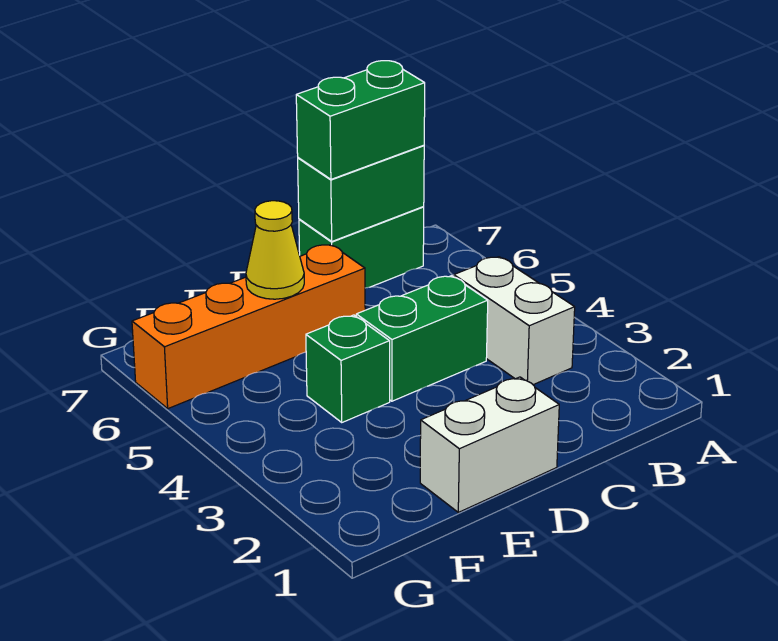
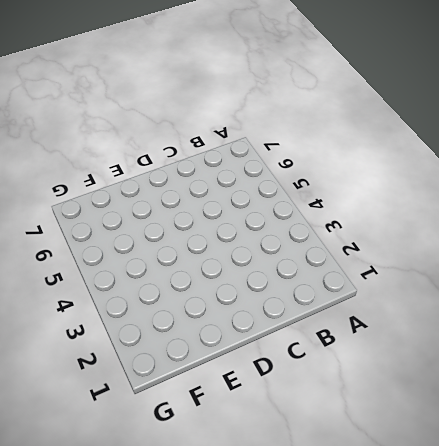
none -> white 1x2 brick [454,257,575,385]
none -> green 1x2 brick [299,207,424,288]

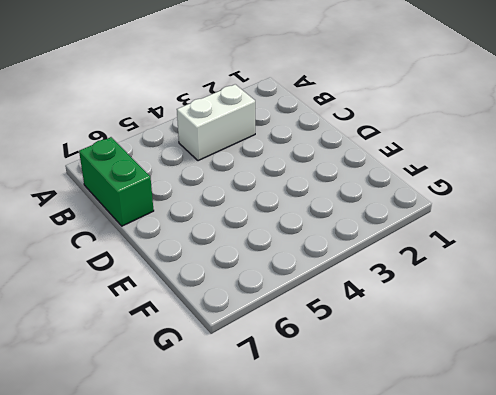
none -> green 1x2 brick [356,276,488,401]
none -> white 1x2 brick [420,377,559,512]

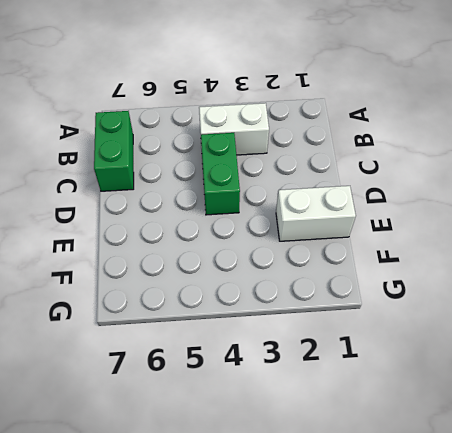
white 1x2 brick [276,186,356,241] -> white 1x2 brick turned to [420,377,559,512]
none -> orange 1x4 brick [132,245,365,409]
none -> green 1x1 brick [306,315,390,422]

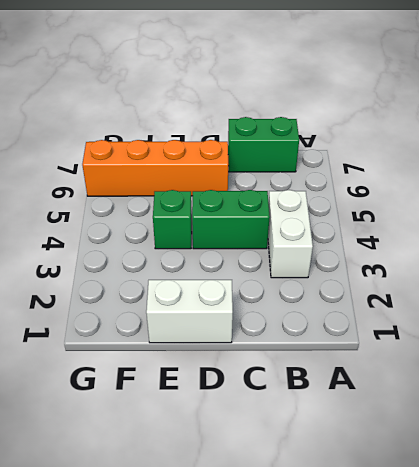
none -> green 1x2 brick [298,145,424,241]
none -> yellow 1x1 cone [246,201,304,299]

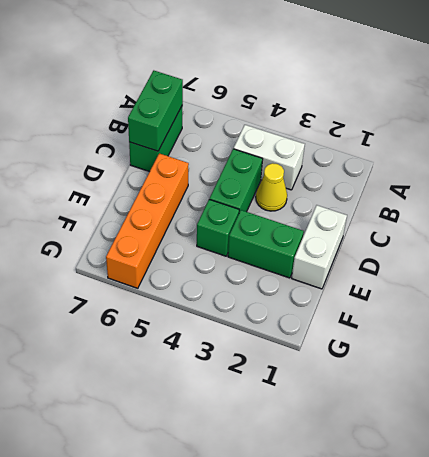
yellow 1x1 cone [256,163,287,211] -> yellow 1x1 cone moved to [246,201,304,299]
green 1x2 brick [228,210,304,278] -> green 1x2 brick turned to [296,61,425,179]

